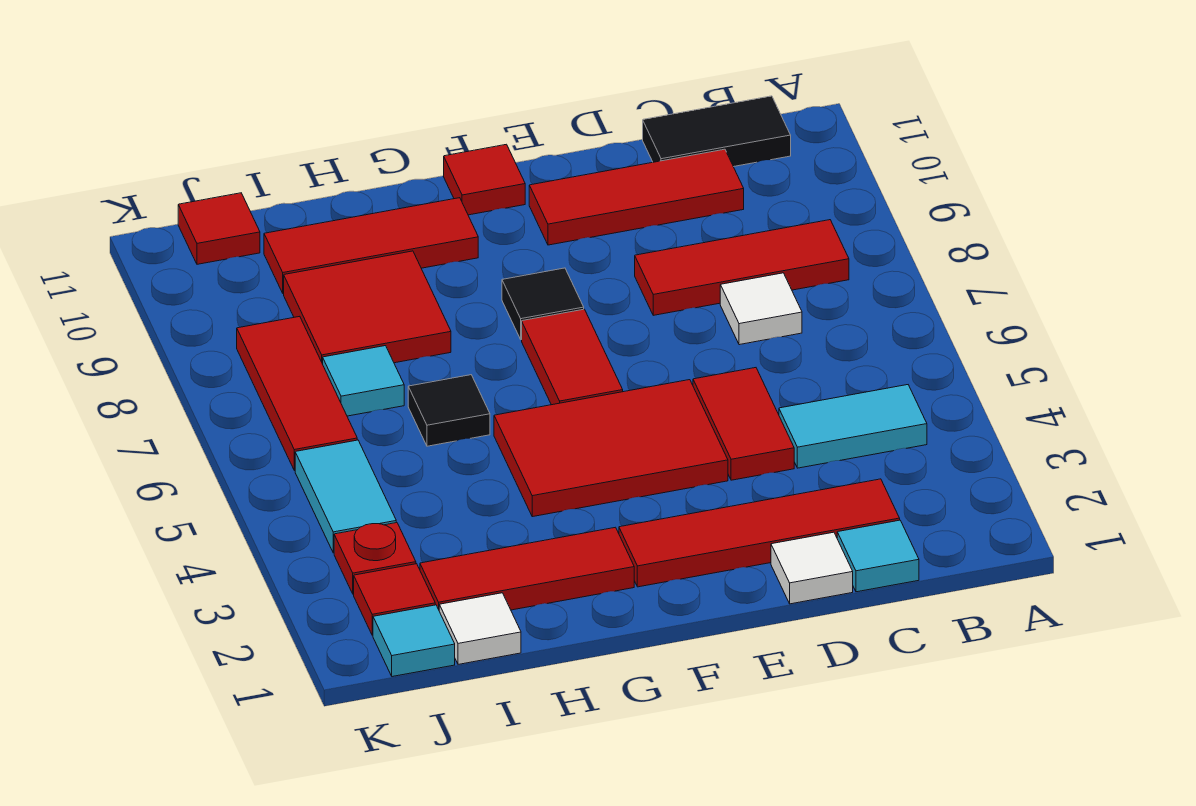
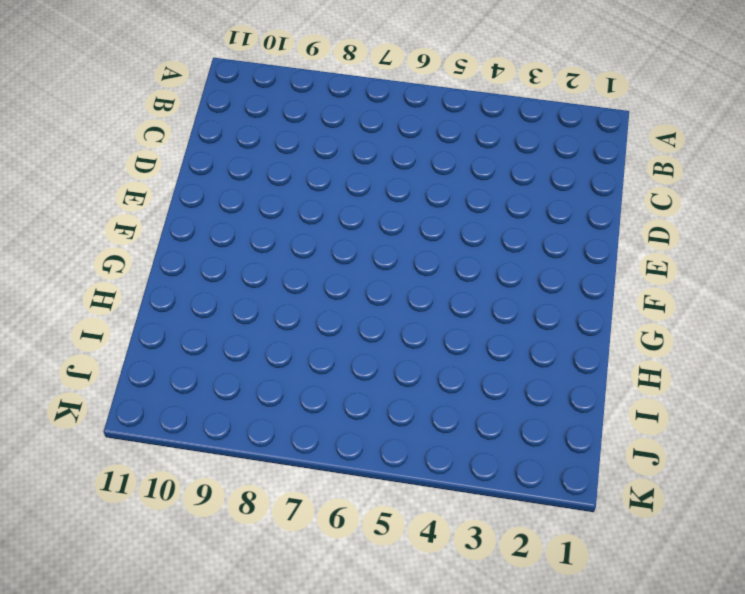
none -> cyan 1x2 tile [779,385,927,468]
none -> red 1x3 tile [635,220,849,315]
none -> black 1x2 tile [643,96,791,167]

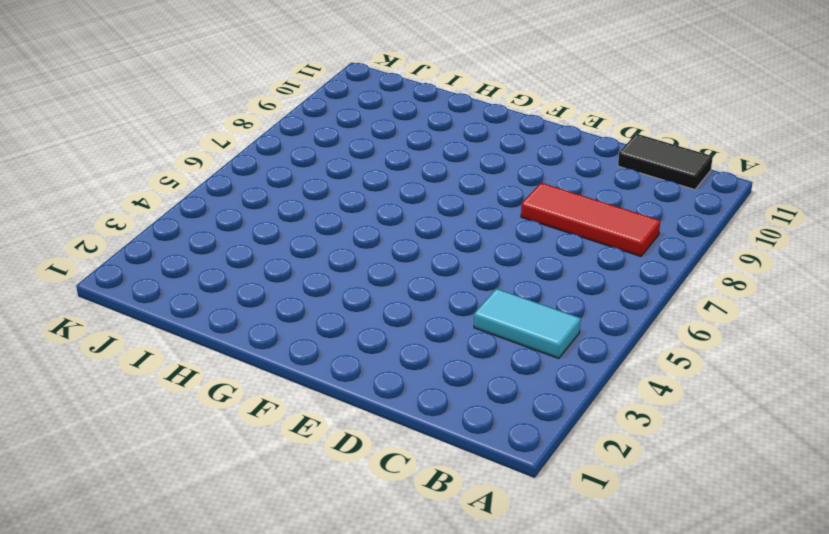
none -> cyan 1x1 tile [837,520,919,592]
none -> red 1x4 tile [619,479,900,587]
none -> white 1x1 tile [720,273,802,345]

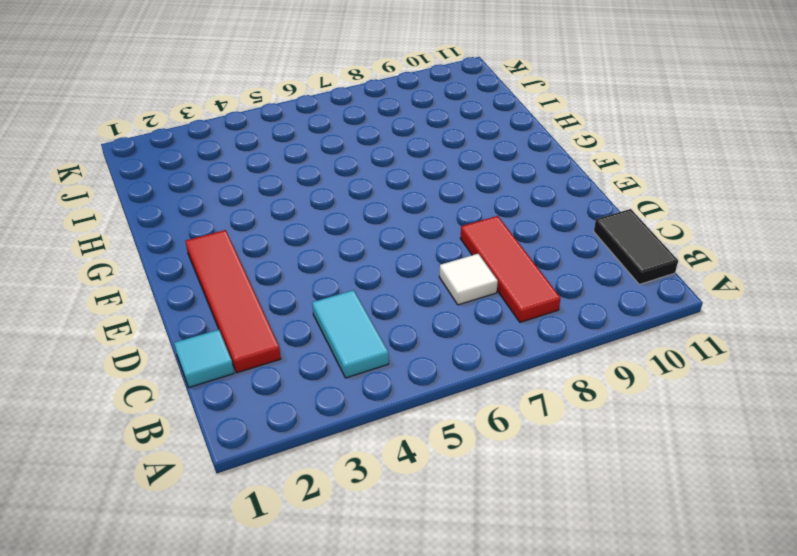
none -> red 1x3 tile [529,149,744,245]
none -> white 1x1 tile [771,532,853,604]
none -> red 1x2 tile [693,368,794,480]

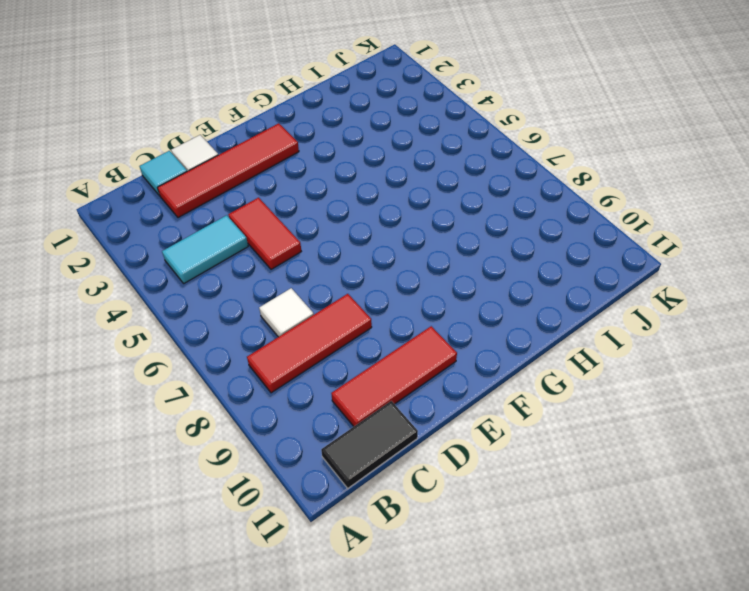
none -> red 2x3 tile [494,380,728,517]
none -> red 1x2 tile [522,309,623,405]
none -> black 1x1 tile [502,268,584,340]

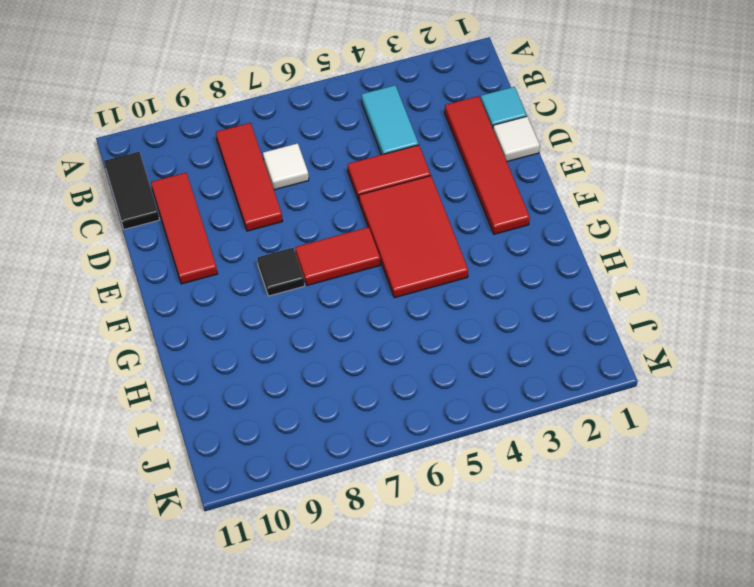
none -> red 1x1 tile [444,144,525,215]
none -> red 1x3 tile [420,527,634,610]
none -> red 1x3 tile [264,198,478,294]

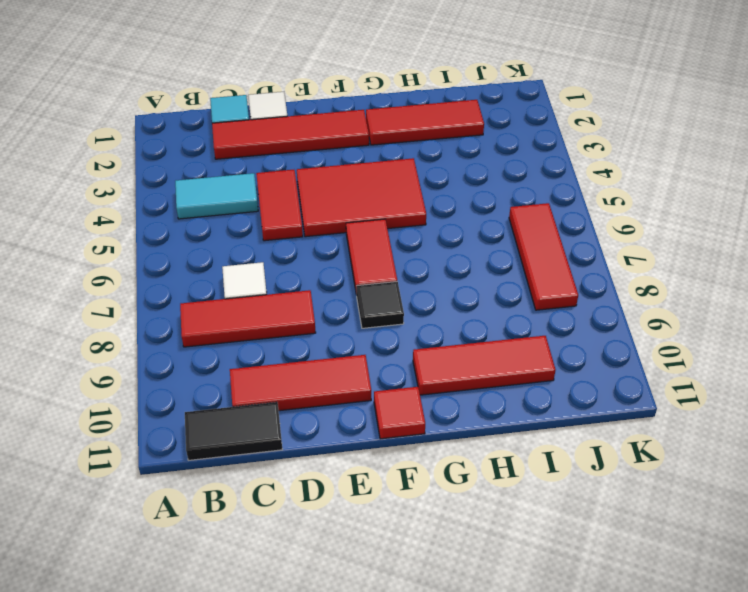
none -> black 1x1 tile [408,375,490,446]
none -> red 2x2 tile [284,251,451,364]
none -> white 1x1 tile [439,593,521,664]

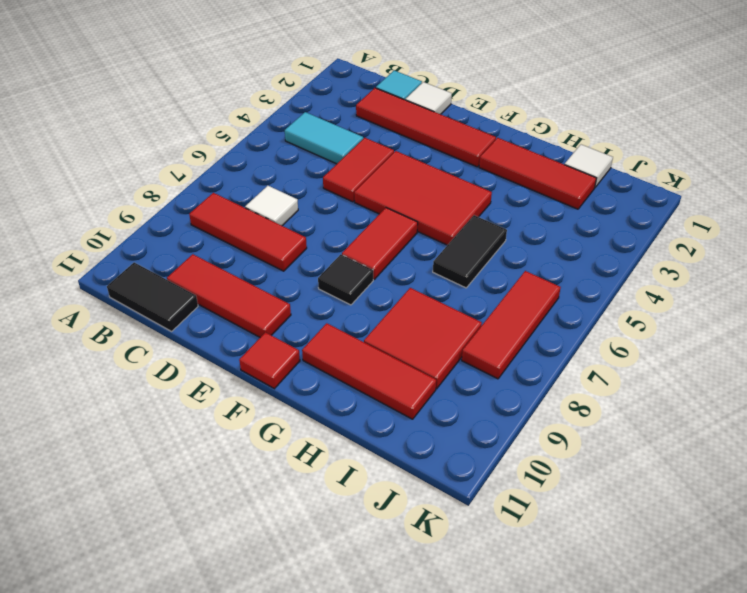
black 1x2 tile [433,215,507,288] -> black 1x1 tile [408,375,490,446]
none -> cyan 1x1 tile [323,346,404,416]
none -> cyan 1x1 tile [373,605,455,677]
none -> red 1x1 tile [354,564,435,635]

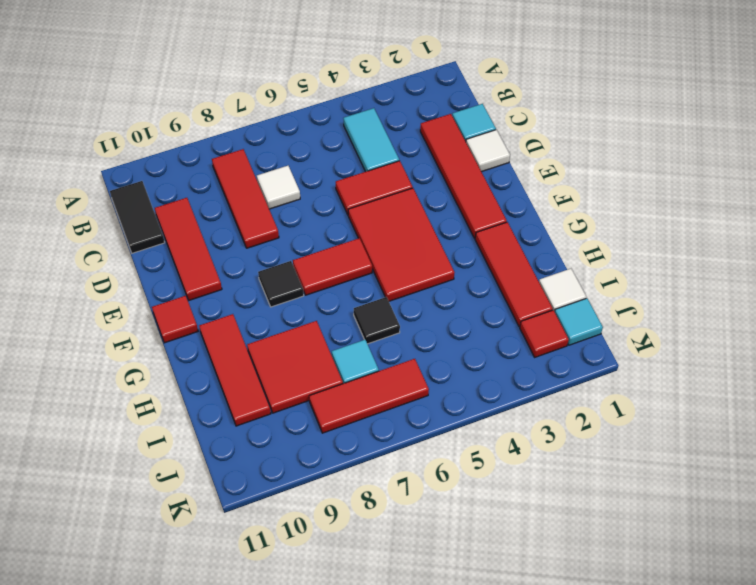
none -> red 1x1 plate [334,523,416,594]
none -> cyan 1x2 tile [295,440,396,553]
none -> red 1x1 tile [178,193,260,264]

